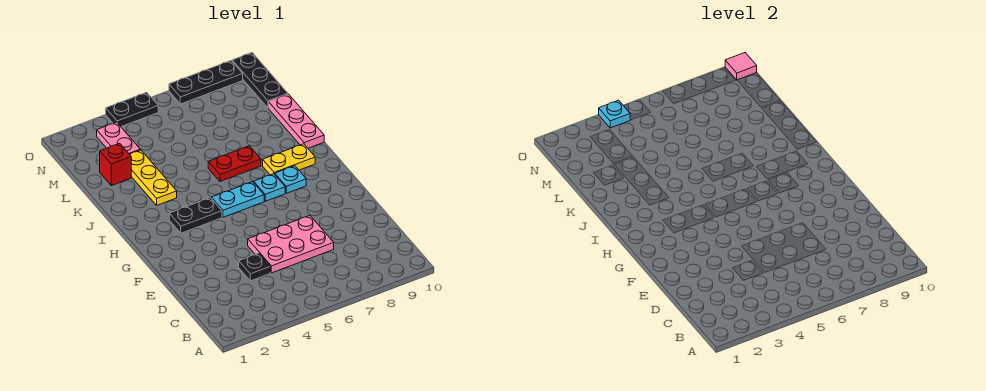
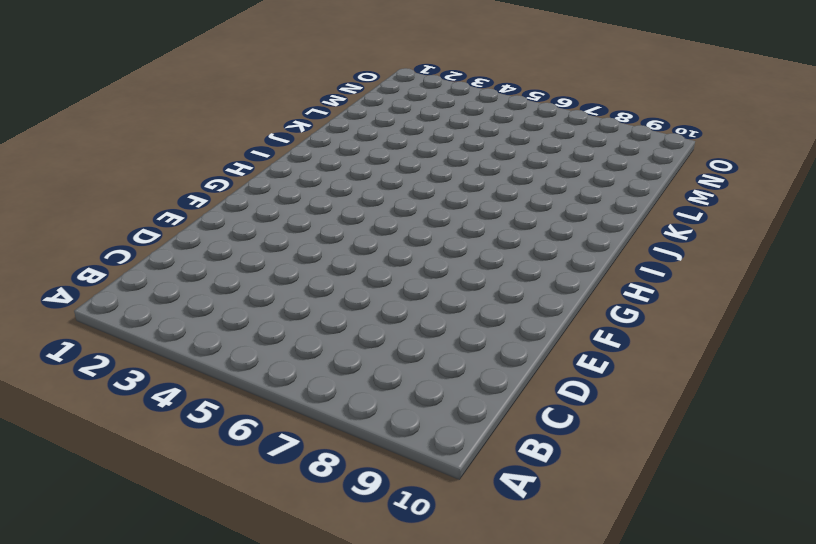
none -> black 1x1 plate [239,253,270,281]
none -> pink 2x3 plate [248,216,334,273]
none -> black 1x2 plate [169,198,222,233]

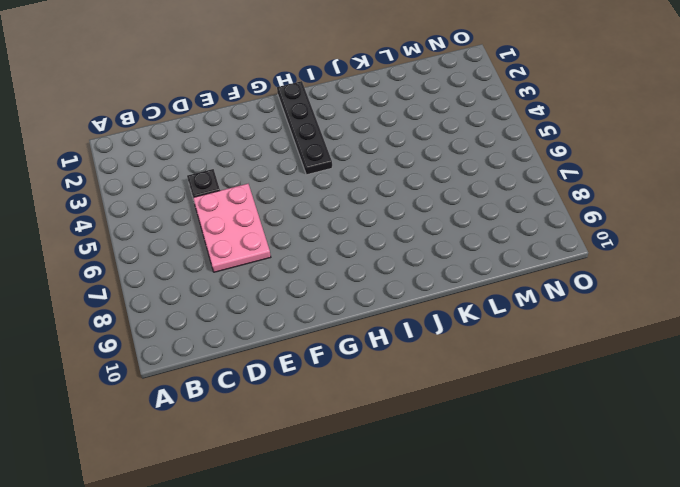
black 1x4 plate [277,81,332,175] -> black 1x2 plate [169,198,222,233]
none -> cyan 1x2 plate [211,182,264,217]
none -> cyan 1x1 plate [254,174,285,201]
none -> cyan 1x1 plate [275,166,306,193]

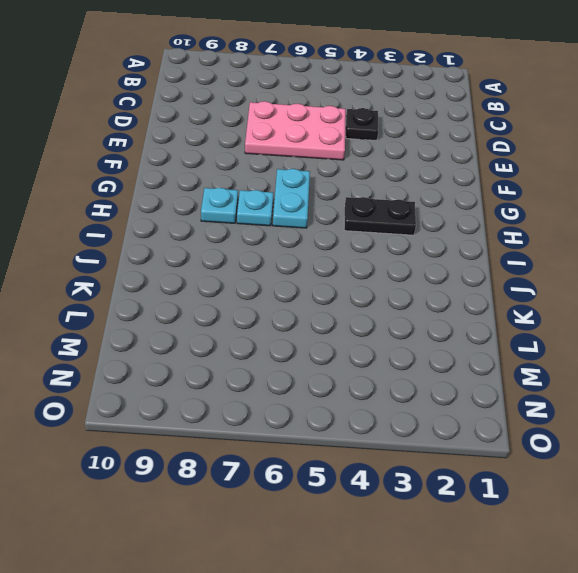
cyan 1x2 plate [273,169,310,228] -> cyan 1x2 plate turned to [211,182,264,217]
none -> yellow 1x2 plate [263,144,315,175]
none -> yellow 1x3 plate [130,150,177,205]
none -> red 1x2 plate [208,146,261,181]

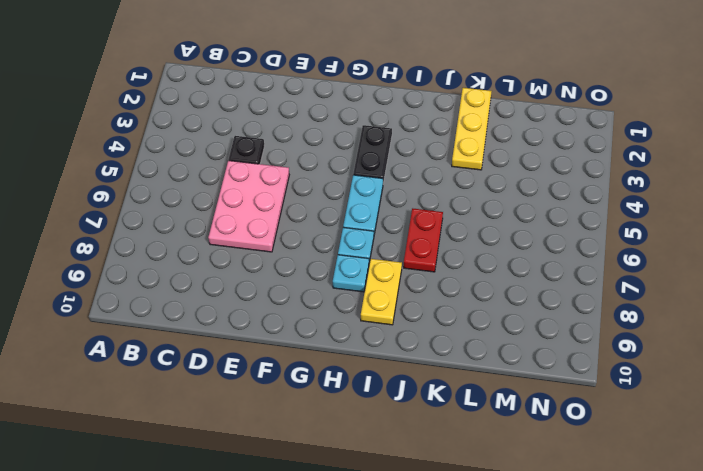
yellow 1x3 plate [452,88,491,170] -> yellow 1x3 plate turned to [130,150,177,205]
none -> pink 1x3 plate [269,94,324,148]
none -> red 1x1 brick [100,143,131,186]
none -> pink 1x2 plate [97,122,140,154]

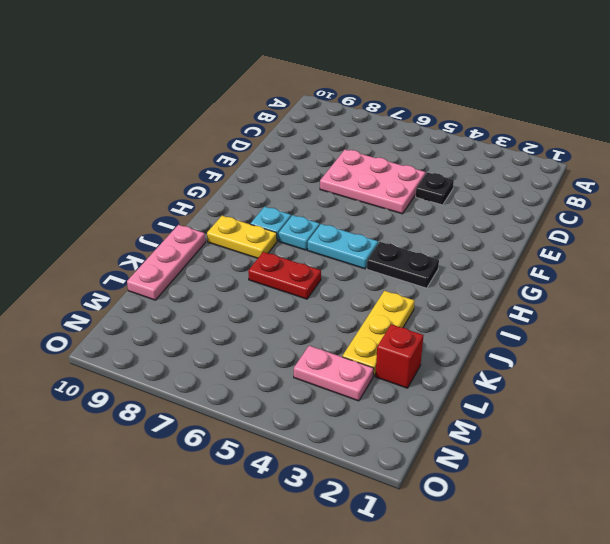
pink 1x2 plate [294,346,374,401] -> pink 1x2 plate turned to [97,122,140,154]
none -> black 1x3 plate [232,53,288,108]
none -> black 1x2 plate [106,92,158,127]
none -> black 1x3 plate [169,61,243,104]

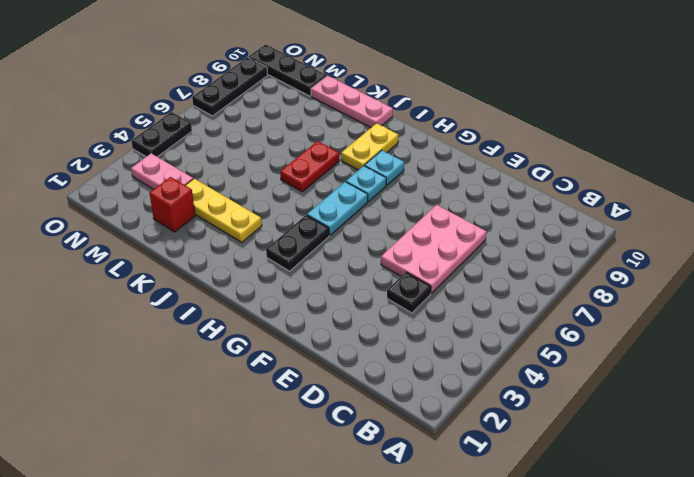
none -> cyan 1x1 plate [599,100,630,128]
none -> pink 1x1 tile [725,53,757,80]

